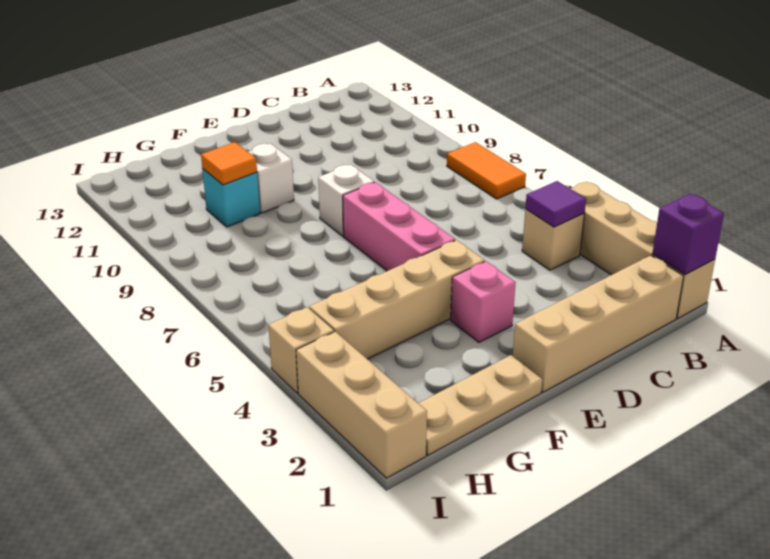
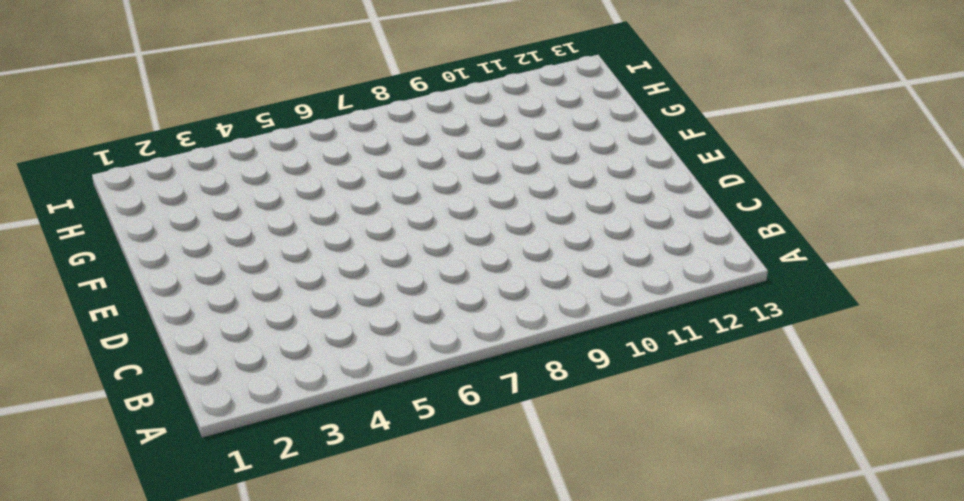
none -> tan 1x4 brick [571,182,715,318]
none -> orange 1x2 tile [447,142,526,199]
none -> tan 1x4 brick [513,255,684,392]

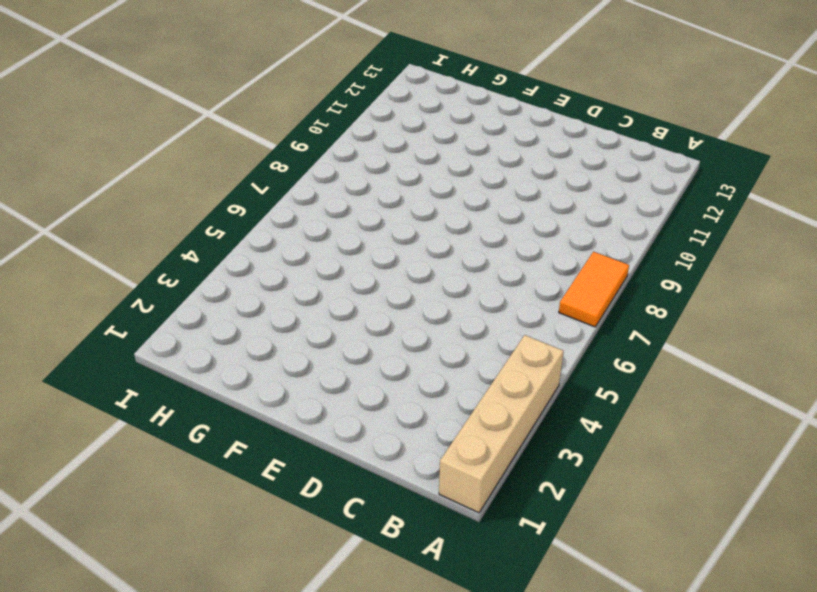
none -> tan 1x4 brick [513,255,684,392]
none -> tan 1x1 brick [522,209,584,270]
none -> pink 1x1 brick [451,261,516,342]

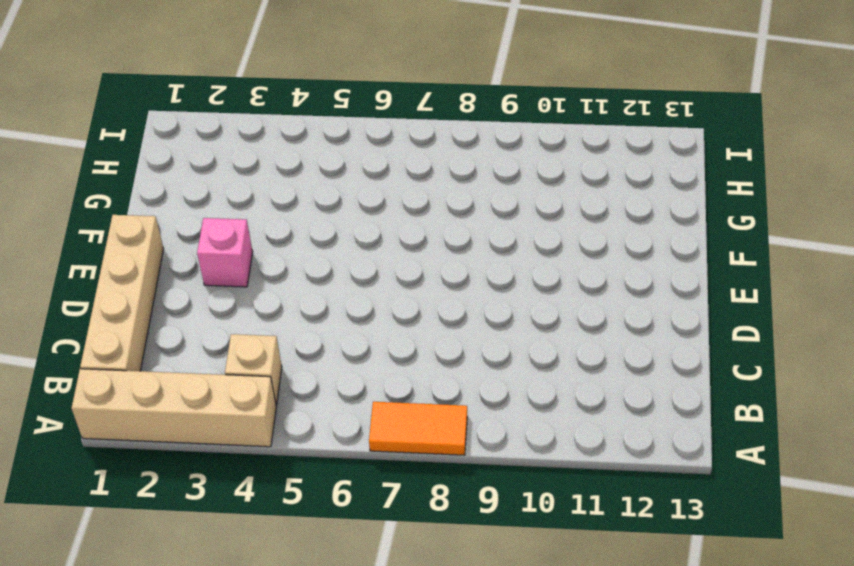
none -> tan 1x4 brick [309,240,485,359]
none -> pink 1x3 brick [343,182,455,271]
none -> white 1x1 brick [318,165,374,236]

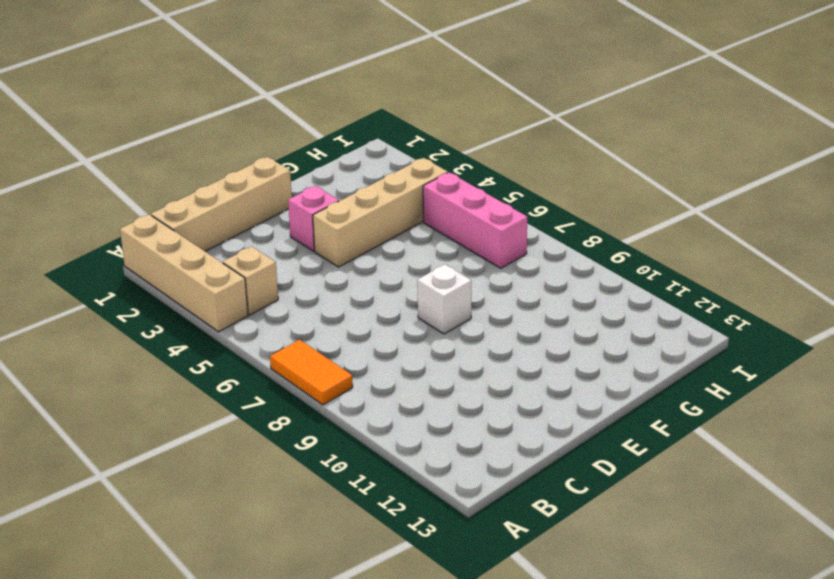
pink 1x3 brick [423,172,527,268] -> pink 1x3 brick moved to [343,182,455,271]
none -> tan 1x3 plate [418,355,542,455]
none -> white 1x1 brick [249,144,294,213]
none -> cyan 1x1 brick [202,169,260,227]

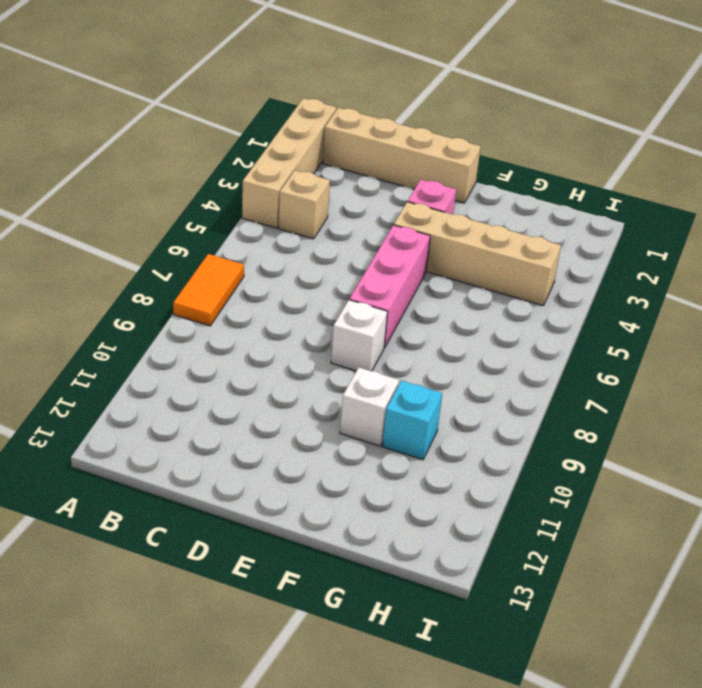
none -> tan 1x3 plate [418,355,542,455]
none -> tan 1x3 brick [296,332,427,478]
none -> tan 1x1 brick [269,307,334,393]

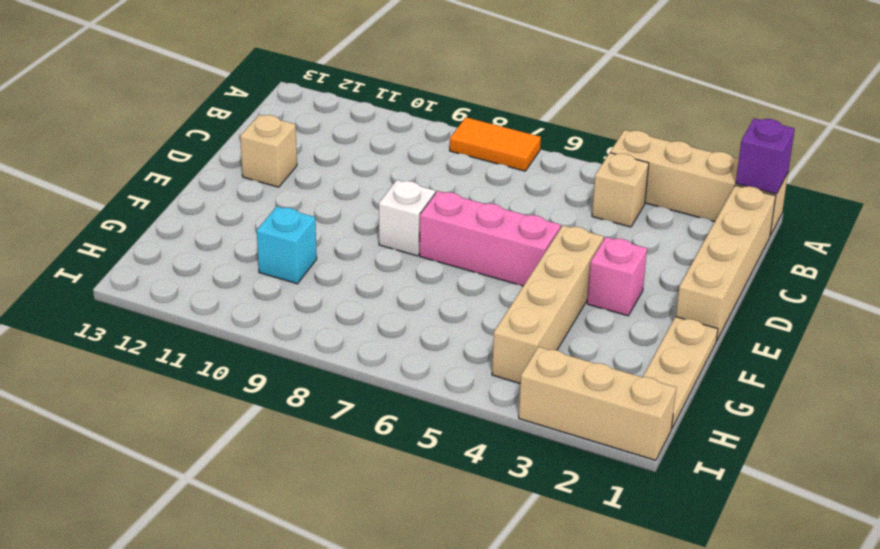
tan 1x1 brick [240,115,297,187] -> tan 1x1 brick moved to [269,307,334,393]
none -> white 1x1 brick [249,144,294,213]
none -> purple 1x1 tile [525,181,586,227]
none -> orange 1x1 tile [201,142,257,185]

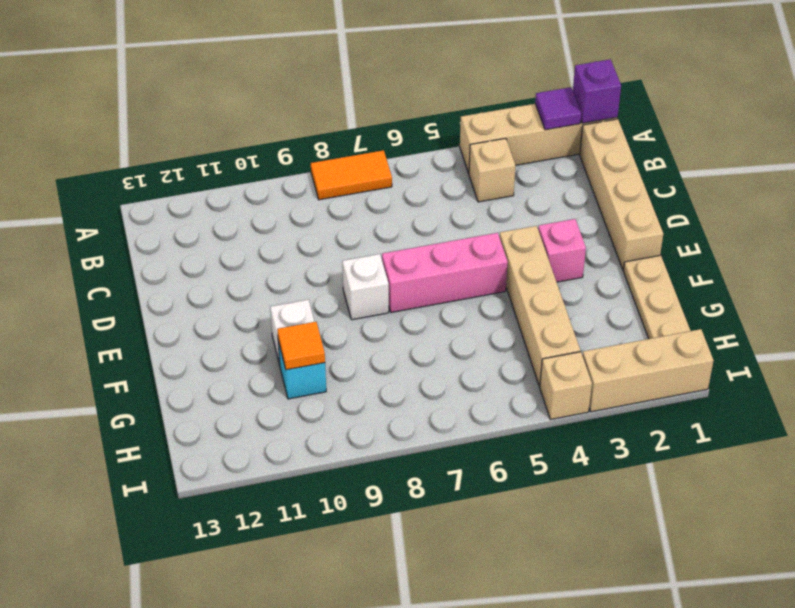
purple 1x1 tile [535,87,581,130] -> purple 1x1 tile moved to [525,181,586,227]

